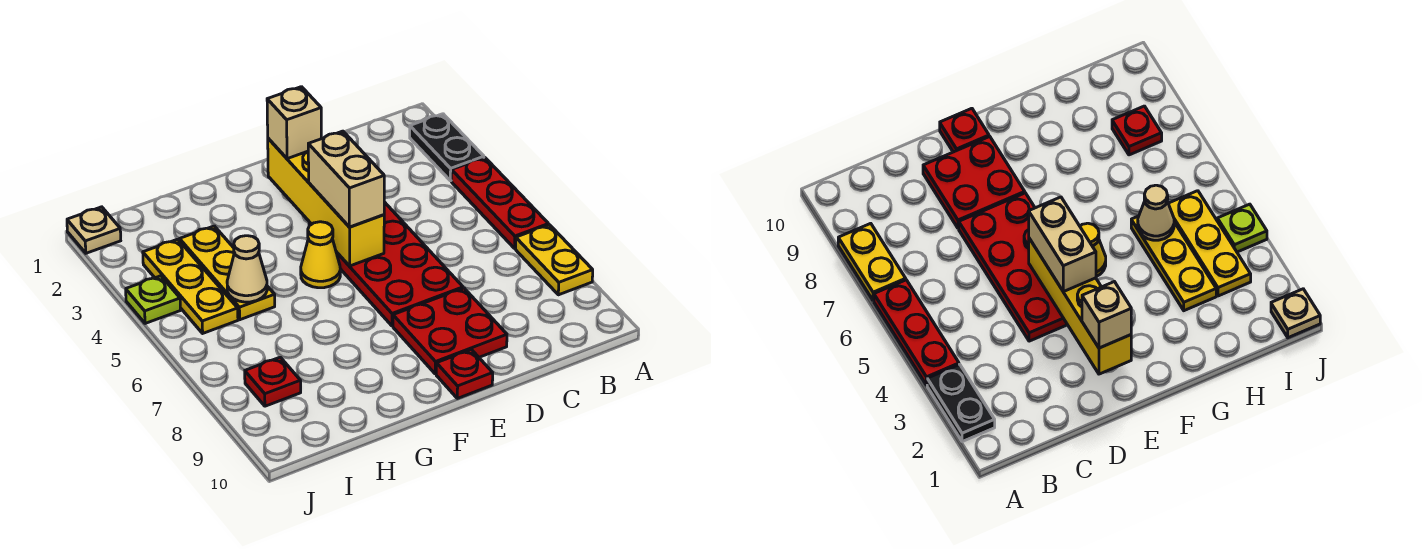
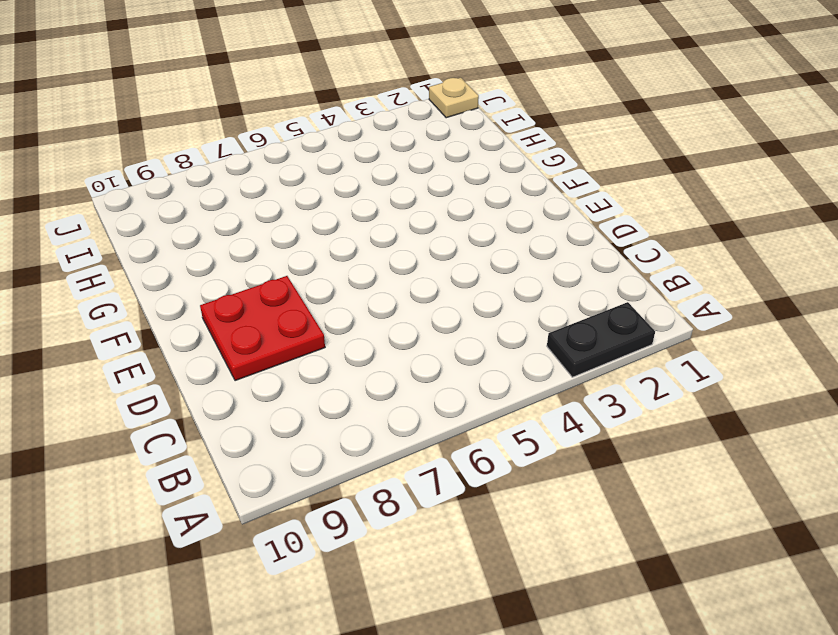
none -> red 1x3 plate [451,158,549,248]
none -> yellow 1x2 plate [516,225,593,295]
none -> red 2x4 plate [309,202,463,326]

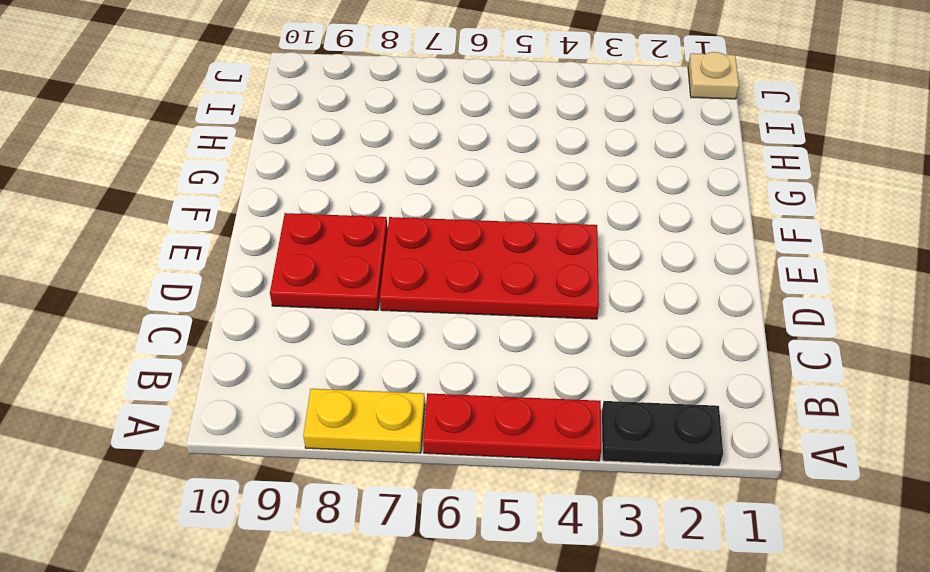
none -> red 1x1 plate [436,350,493,398]
none -> yellow 1x1 cone [301,222,340,288]
none -> yellow 1x3 plate [180,226,275,320]

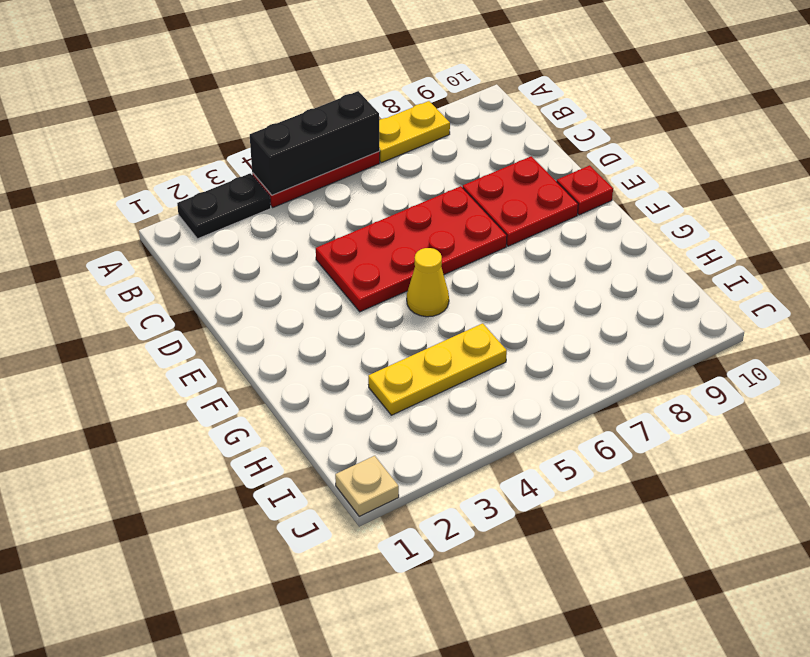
black 1x3 brick [250,91,380,195] -> none
none -> yellow 1x3 plate [143,239,238,333]
none -> red 1x1 plate [245,357,301,406]
none -> lime 1x1 plate [126,276,180,324]

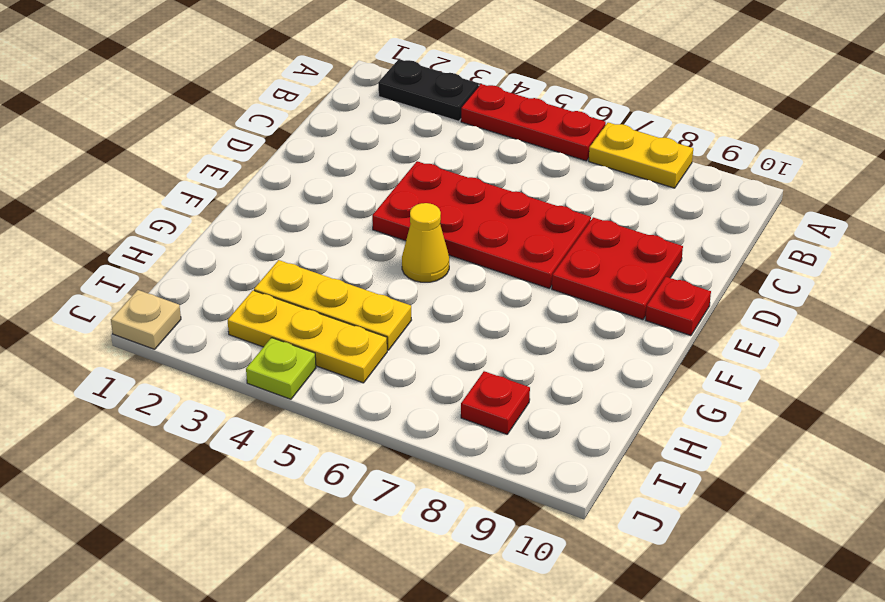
none -> yellow 1x4 brick [268,138,384,266]
none -> tan 1x1 cone [227,236,267,302]
none -> tan 1x1 brick [267,87,321,159]

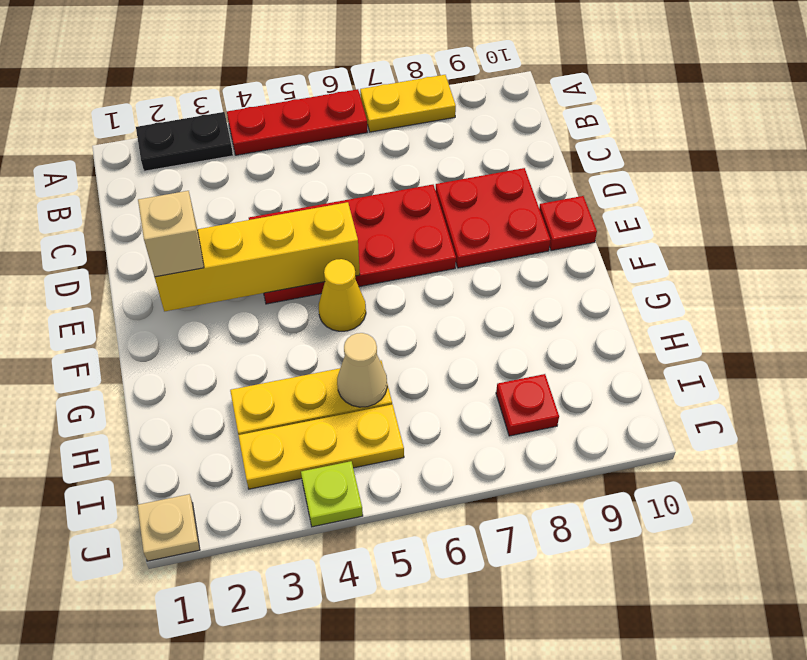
none -> tan 1x2 brick [308,131,384,227]

